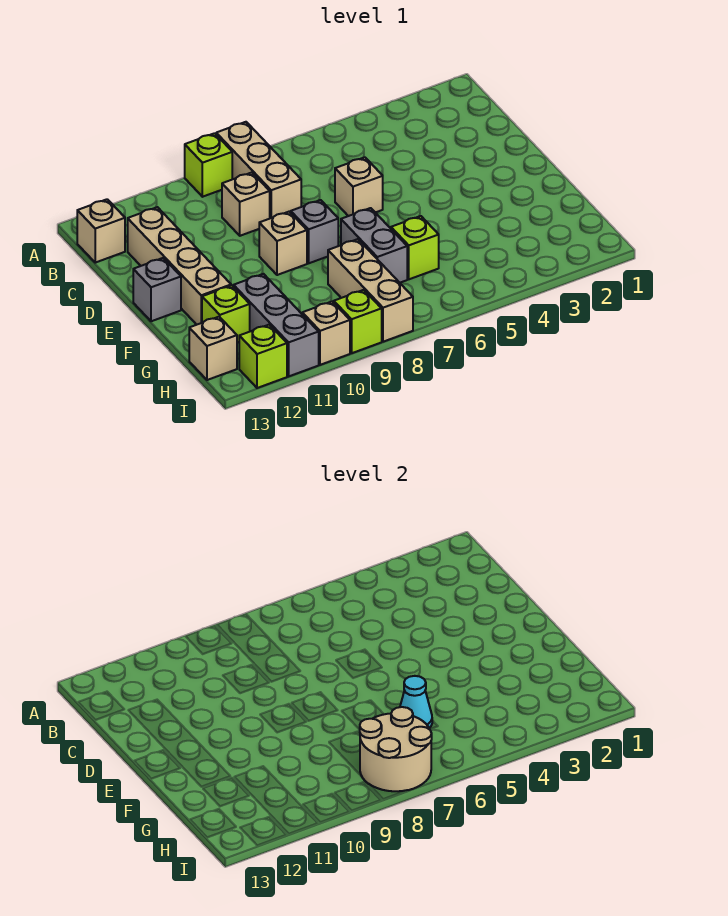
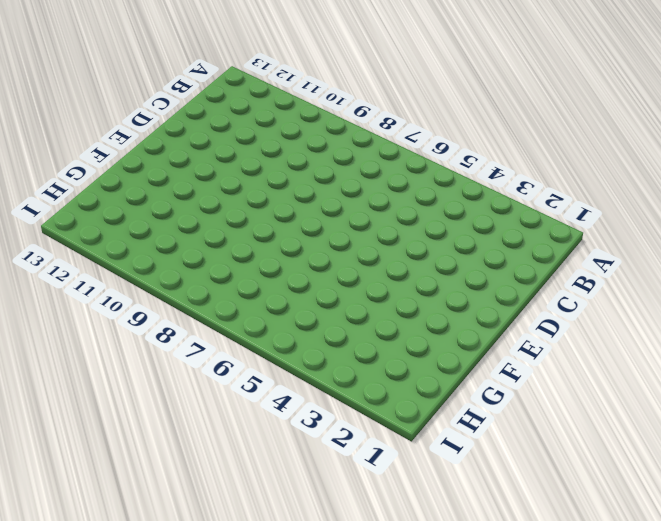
none -> tan 1x3 brick [216,122,301,218]
none -> lime 1x1 brick [185,133,232,197]
none -> tan 1x1 brick [77,199,125,263]

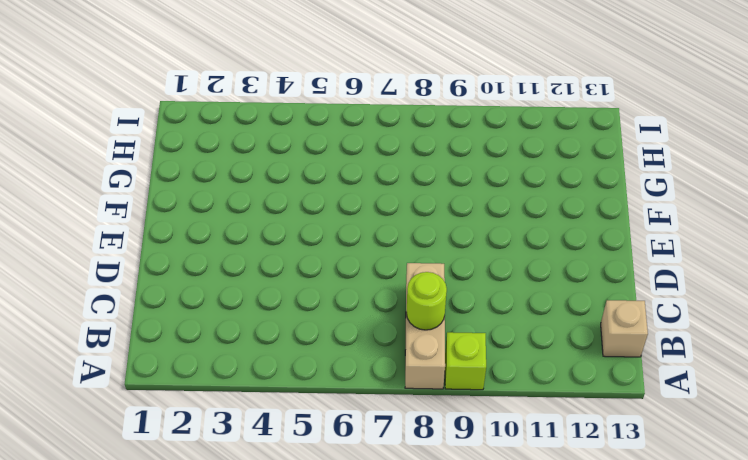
lime 1x1 round brick [406,272,447,330] -> none
none -> tan 1x1 brick [222,173,270,236]
none -> tan 1x4 brick [128,207,231,325]
none -> tan 1x1 brick [335,157,383,216]

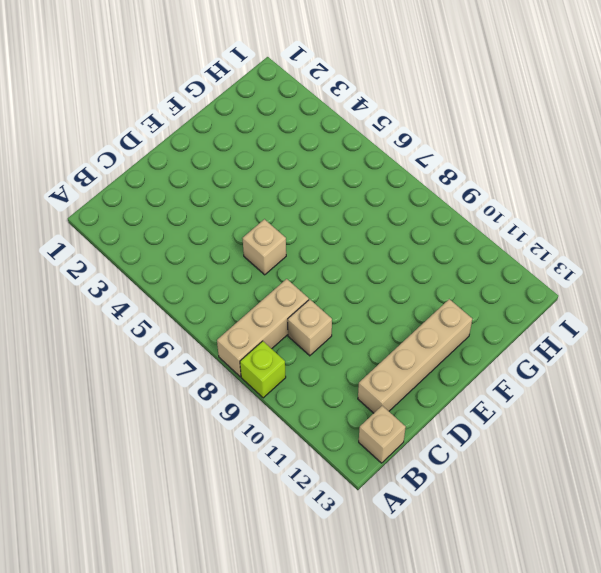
none -> grey 1x1 brick [291,200,338,263]
none -> tan 1x1 brick [259,212,307,275]
none -> grey 1x1 brick [133,258,181,321]

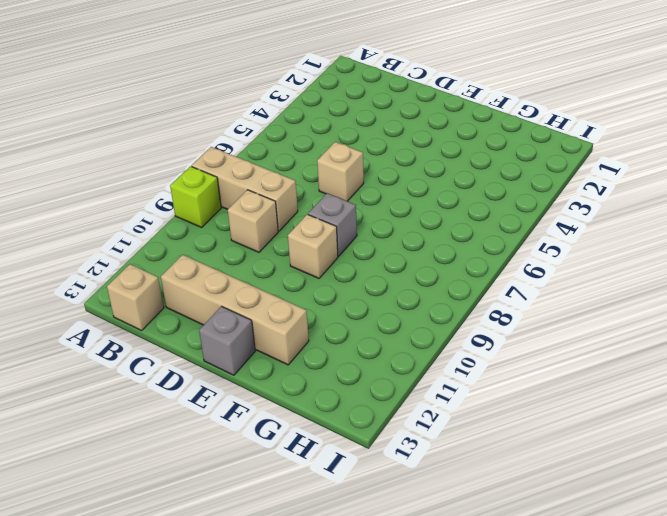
none -> grey 1x2 brick [341,208,407,283]
none -> lime 1x1 brick [391,216,439,279]
none -> tan 1x3 brick [328,239,413,342]

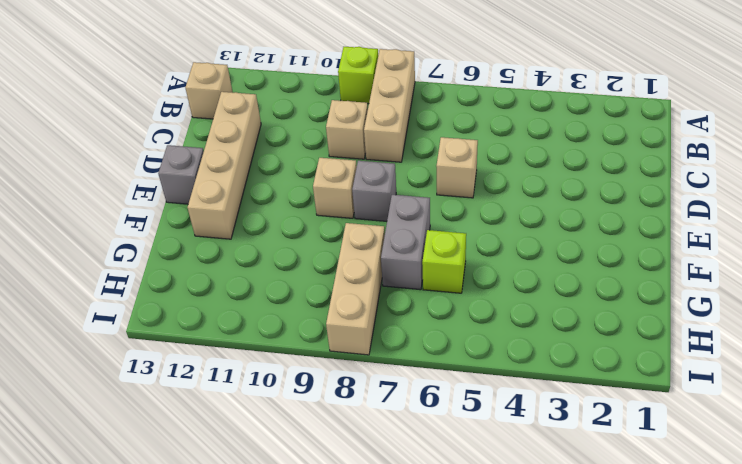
none -> grey 1x3 brick [234,274,319,376]
none -> lime 1x1 brick [202,285,250,343]
none -> tan 1x1 brick [189,317,237,380]

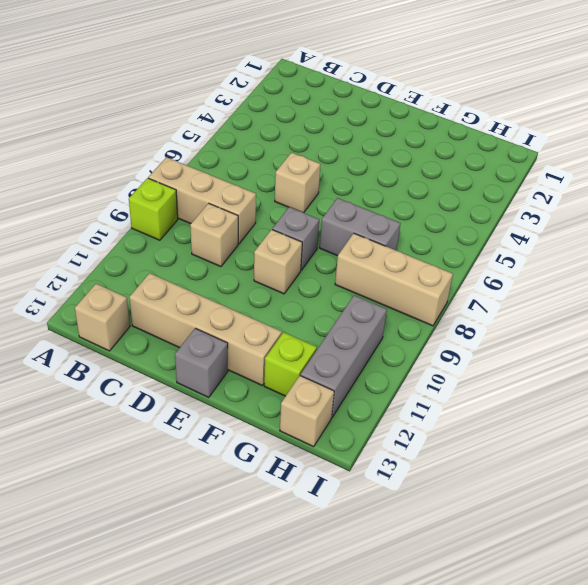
grey 1x3 brick [301,295,387,417] -> grey 1x3 brick turned to [234,274,319,376]
none -> lime 1x1 brick [391,216,439,279]
none -> lime 1x1 brick [334,290,382,353]
none -> tan 1x1 brick [302,302,350,365]

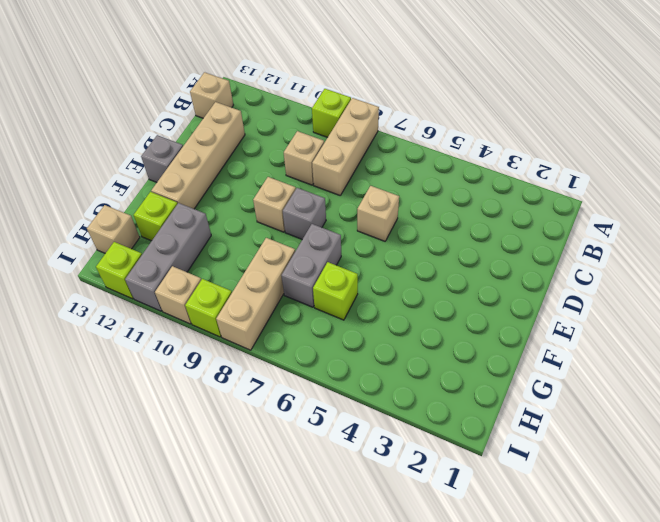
none -> cyan 1x1 cone [400,676,432,728]
none -> tan 2x2 round brick [359,707,432,791]

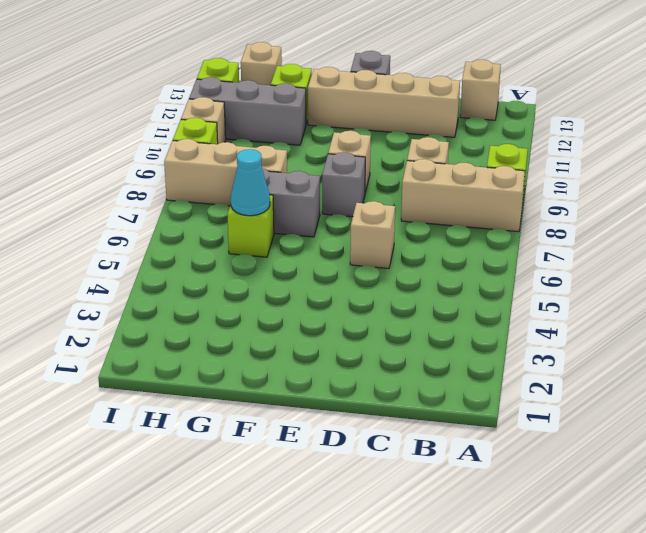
none -> tan 2x2 round brick [359,707,432,791]

